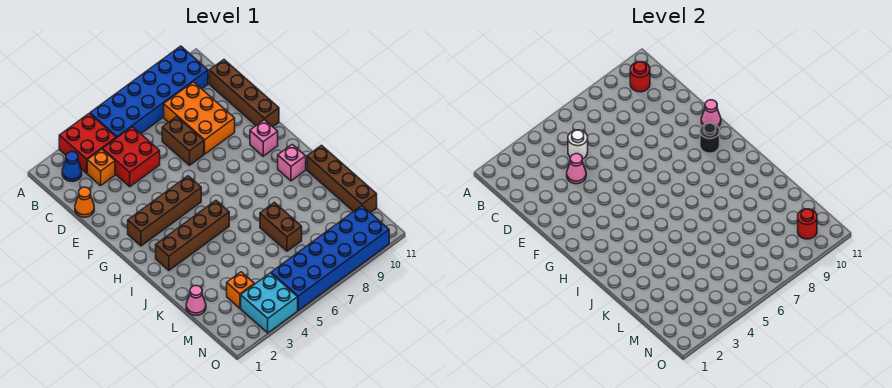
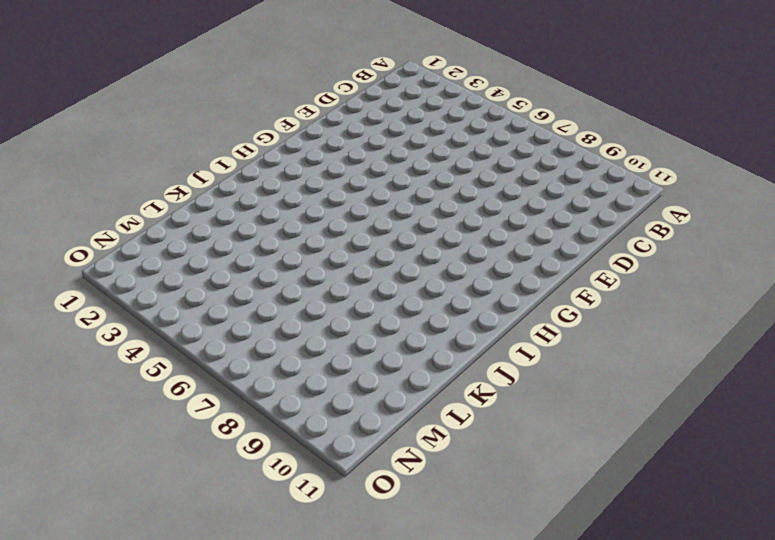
none -> red 2x2 brick [59,113,116,173]
none -> blue 2x6 brick [90,46,208,138]
none -> blue 1x1 cone [62,152,82,181]

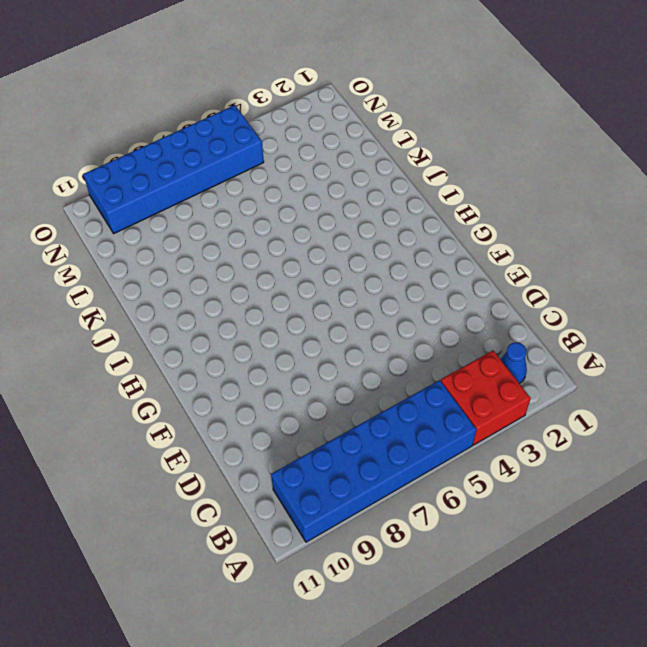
none -> orange 1x1 brick [87,149,115,186]
none -> red 2x2 brick [103,127,160,187]
none -> orange 2x3 brick [164,82,235,154]

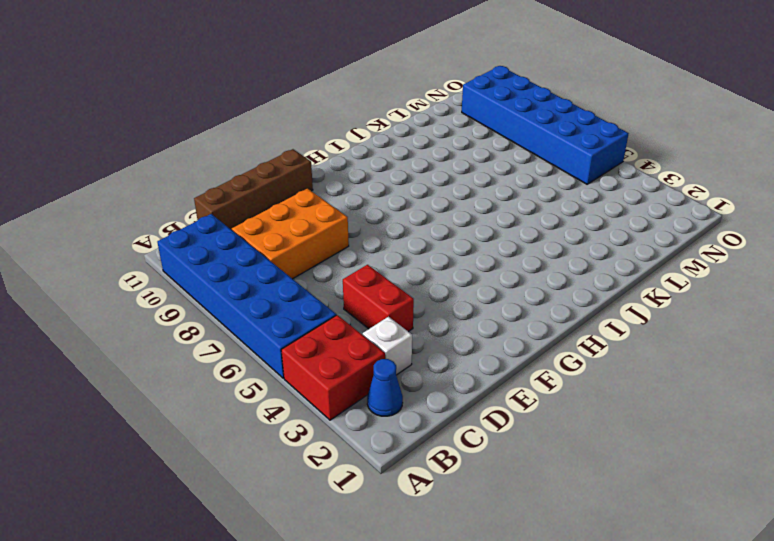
white 1x1 brick [363,316,412,375] -> orange 1x1 brick [87,149,115,186]
red 1x2 brick [343,265,414,332] -> red 2x2 brick [103,127,160,187]
none -> orange 1x1 cone [75,187,94,217]
none -> brown 1x2 brick [162,117,204,165]
none -> brown 1x4 brick [128,176,201,246]

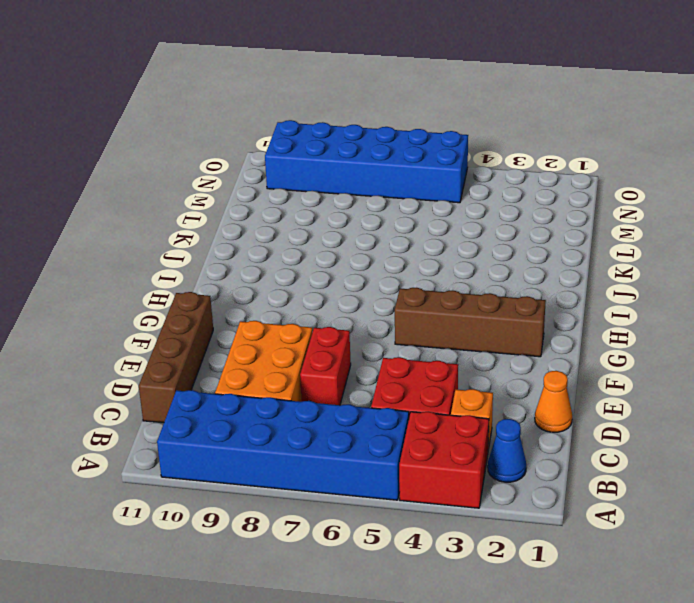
red 1x2 brick [300,327,351,405] -> brown 1x2 brick [162,117,204,165]
none -> pink 1x1 brick [250,120,278,156]
none -> brown 1x4 brick [156,201,229,270]
none -> pink 1x1 brick [278,144,306,181]

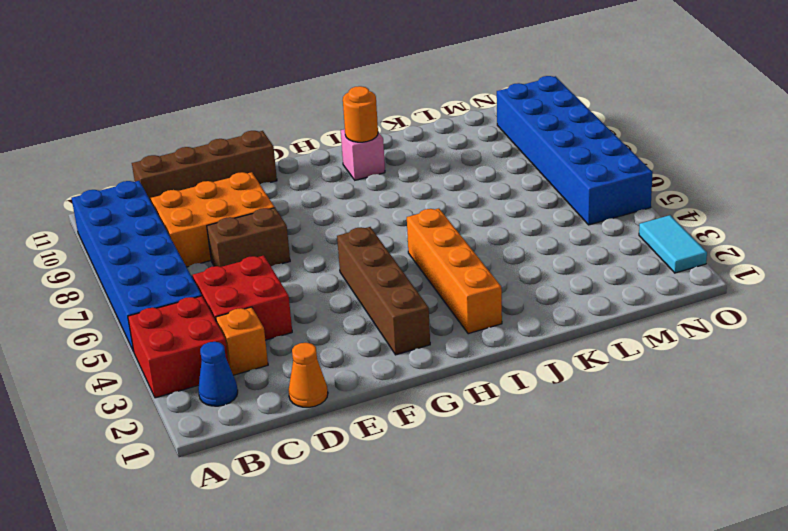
orange 1x4 brick [407,208,502,334] -> brown 1x4 brick [156,201,229,270]
orange 1x1 round brick [343,86,378,142] -> none
cyan 1x2 tile [639,215,707,273] -> cyan 2x2 brick [241,273,298,333]
none -> pink 1x1 brick [250,120,278,156]
none -> brown 1x4 brick [307,145,377,213]
none -> brown 1x2 brick [260,202,302,251]

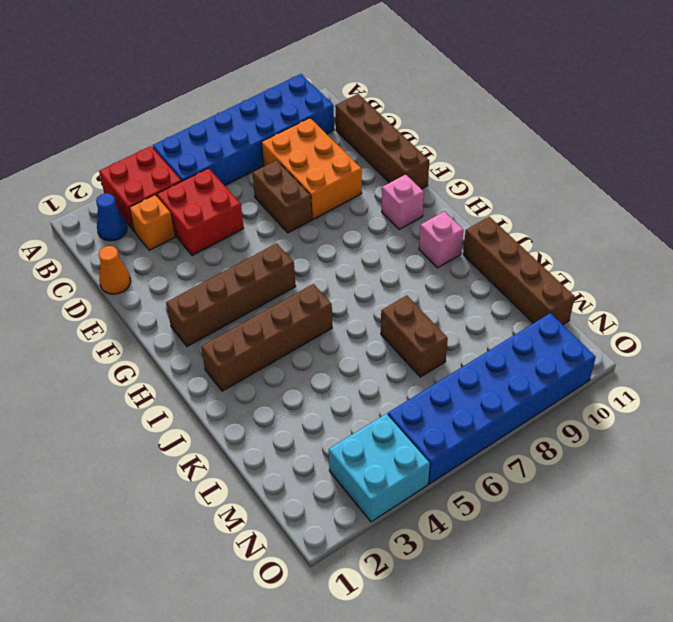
none -> pink 1x1 cone [186,286,206,315]
none -> orange 1x1 brick [227,272,254,308]
none -> red 1x1 round brick [630,62,650,92]

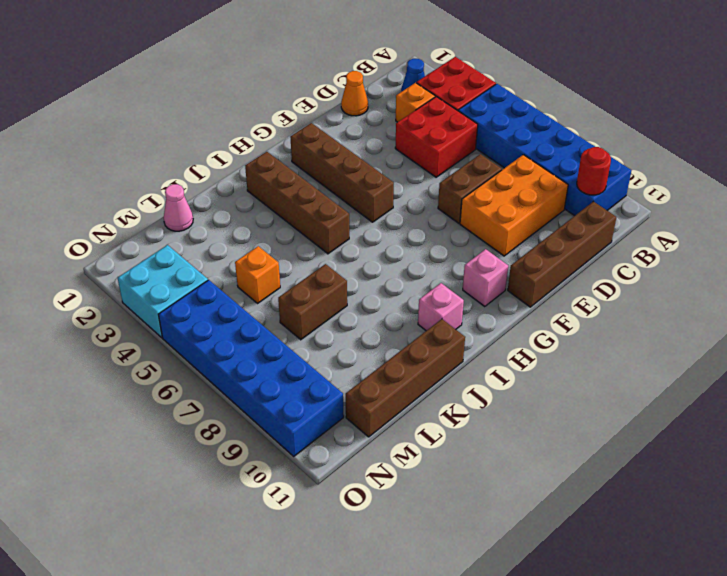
orange 1x1 brick [235,246,280,303] -> orange 1x1 brick moved to [227,272,254,308]
none -> white 1x1 round brick [568,130,588,159]
none -> pink 1x1 cone [567,154,586,184]
none -> pink 1x1 cone [701,100,721,127]

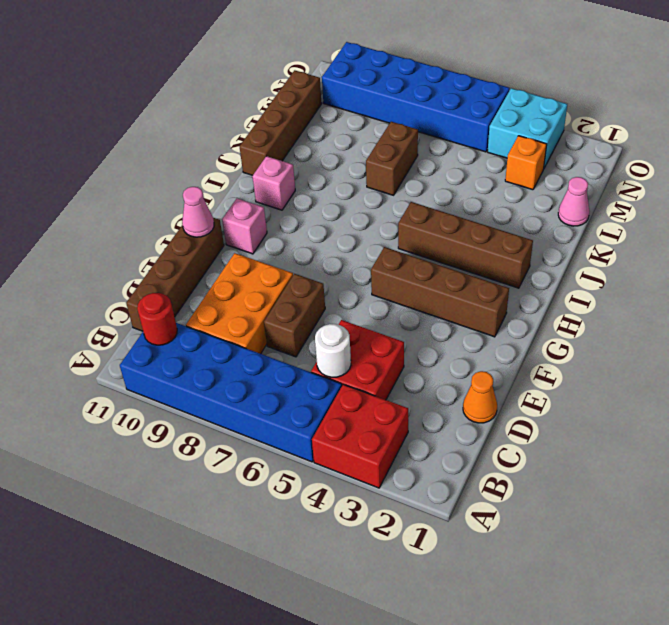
none -> blue 1x1 cone [62,152,82,181]
none -> orange 1x1 brick [87,149,115,186]
none -> pink 1x1 cone [567,154,586,184]

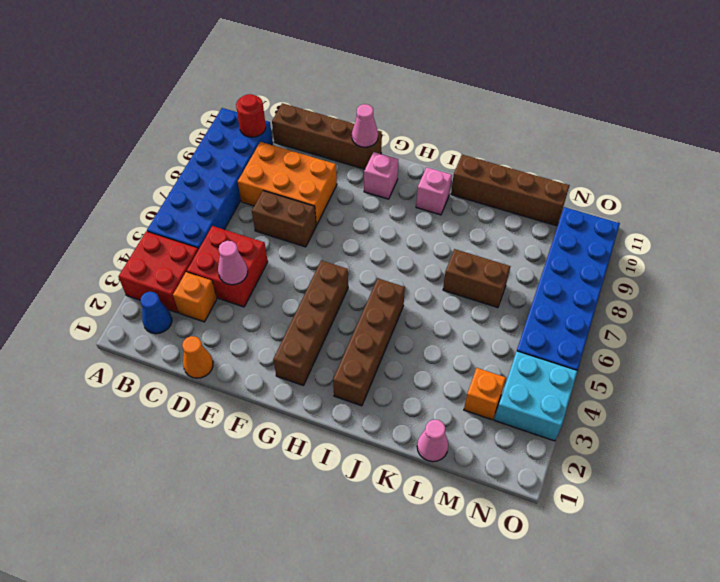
none -> white 1x1 round brick [568,130,588,159]
none -> black 1x1 round brick [700,123,720,153]
none -> red 1x1 round brick [798,209,817,239]

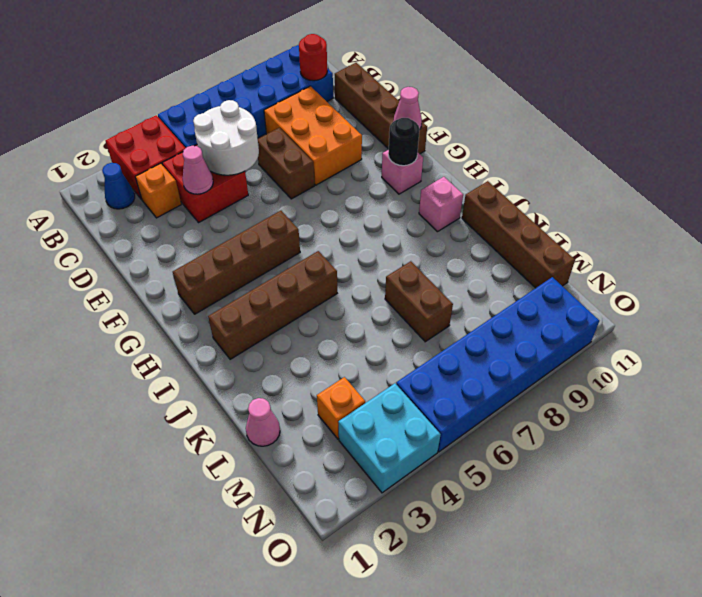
white 2x2 round brick [193,100,259,175] -> white 1x1 round brick [568,130,588,159]
none -> orange 1x1 cone [75,187,94,217]
none -> red 1x1 round brick [798,209,817,239]

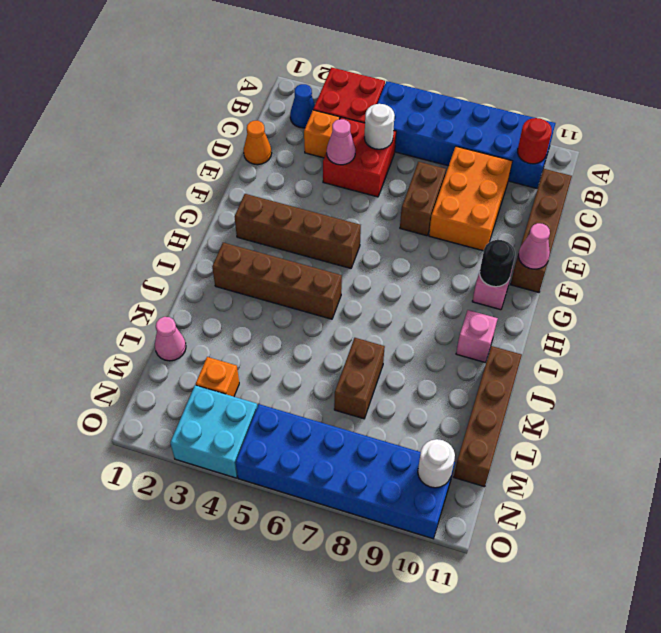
white 1x1 round brick [418,439,455,488] -> red 1x1 round brick [798,209,817,239]

